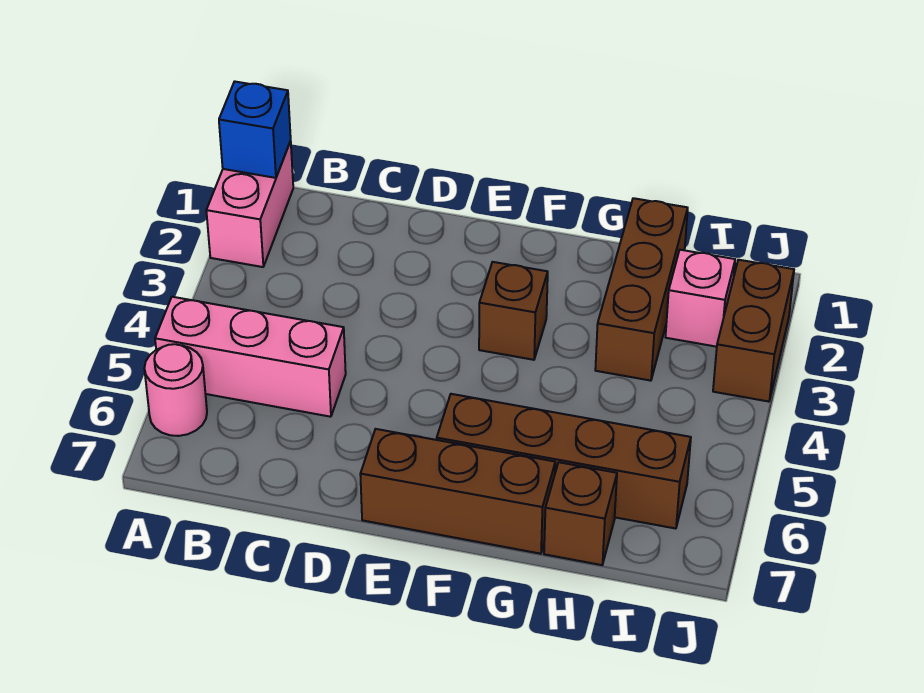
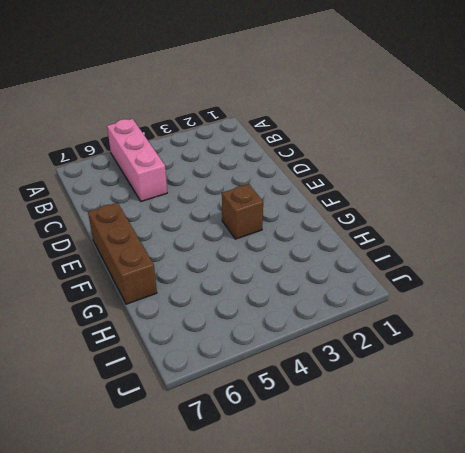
none -> pink 1x2 brick [206,141,293,267]
none -> pink 1x1 round brick [144,344,207,436]

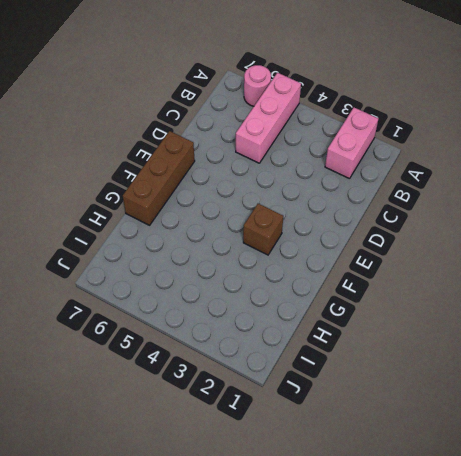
pink 1x2 brick [325,108,378,179] -> pink 1x2 brick turned to [206,141,293,267]
none -> brown 1x4 brick [437,394,691,529]
none -> brown 1x3 brick [595,198,688,381]

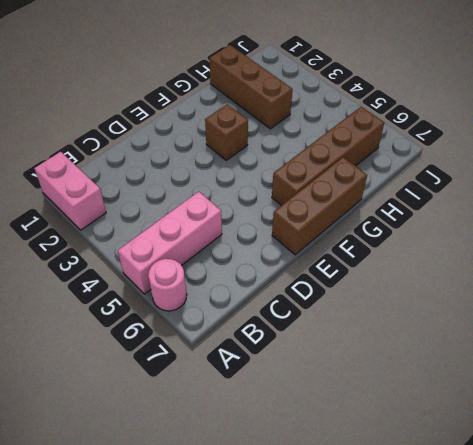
none -> brown 1x1 brick [544,462,617,565]
none -> pink 1x1 brick [666,250,735,347]

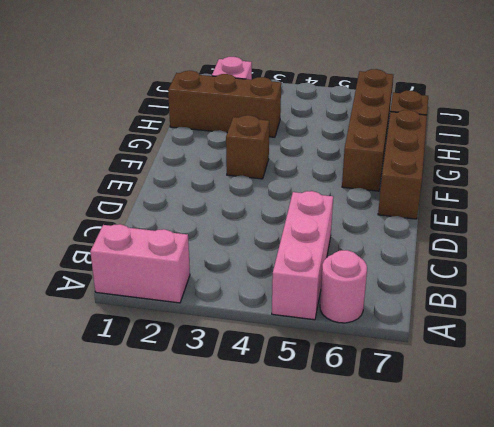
none -> brown 1x2 brick [713,260,794,402]
none -> blue 1x1 brick [219,81,291,178]

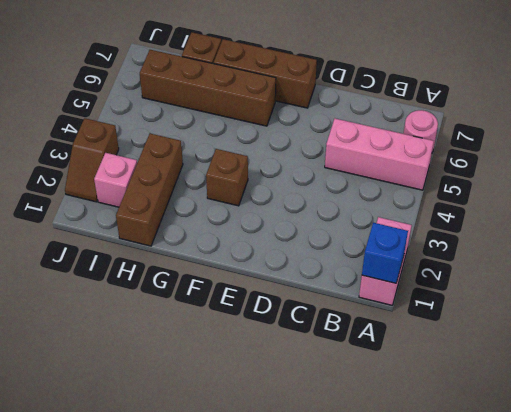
brown 1x2 slope [65,118,119,202] -> brown 1x2 brick [713,260,794,402]

